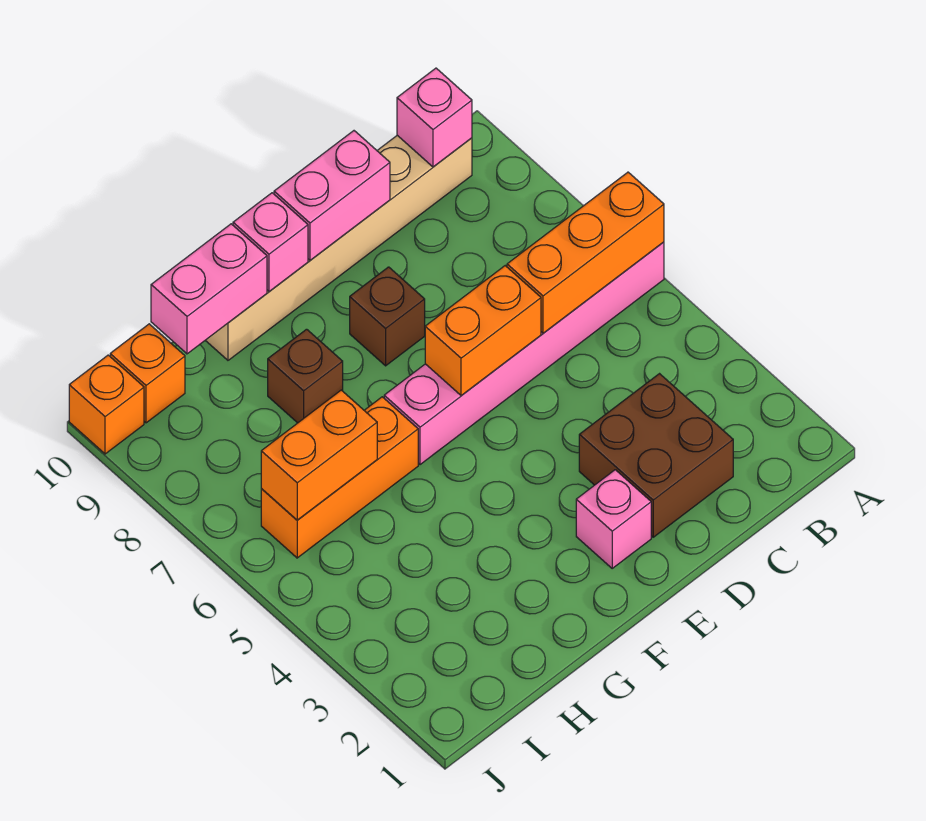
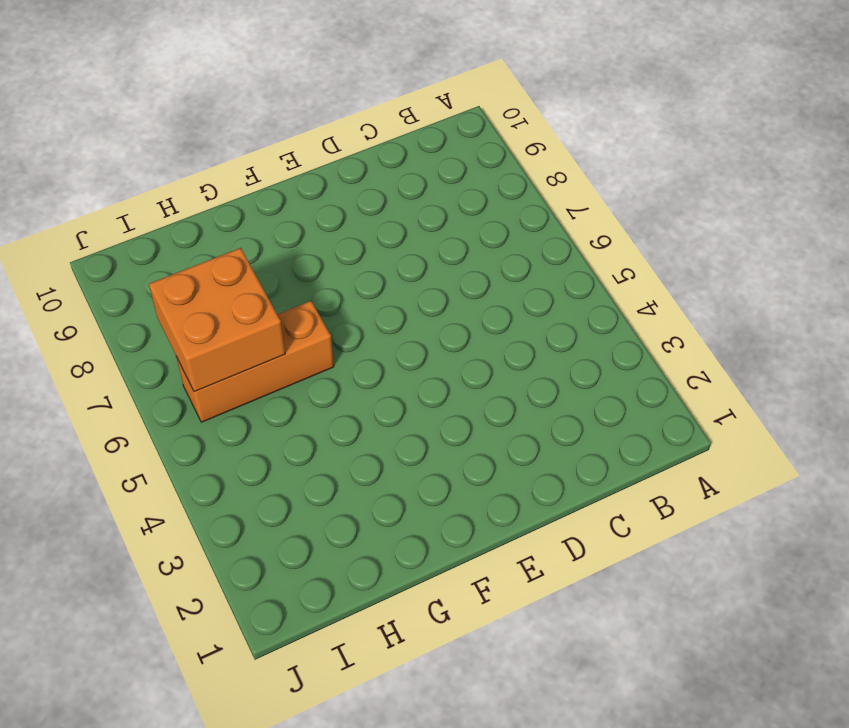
orange 2x2 brick [149,248,285,392] -> orange 1x2 brick [261,390,377,520]
none -> pink 1x6 brick [384,242,664,465]
none -> tan 1x6 brick [205,135,472,360]
none -> brown 2x2 brick [579,374,733,537]

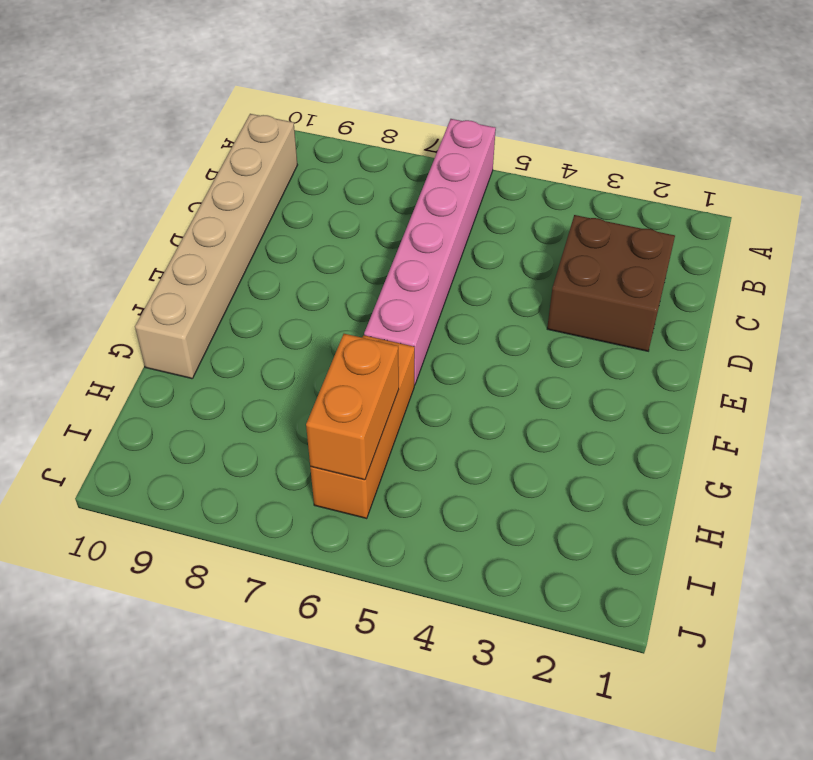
none -> pink 1x1 brick [576,470,651,568]
none -> brown 1x1 brick [350,267,425,366]
none -> brown 1x1 brick [268,329,343,423]

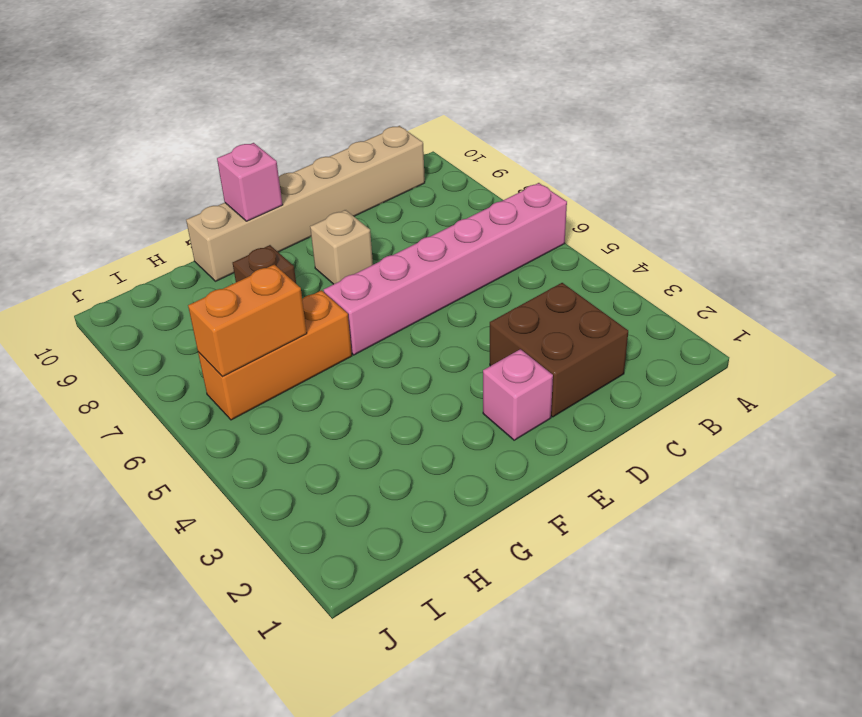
tan 1x1 brick [310,210,373,284] -> brown 1x1 brick [350,267,425,366]
none -> orange 1x1 brick [110,324,185,423]
none -> orange 1x1 brick [69,355,144,454]
none -> orange 1x3 brick [507,172,664,333]

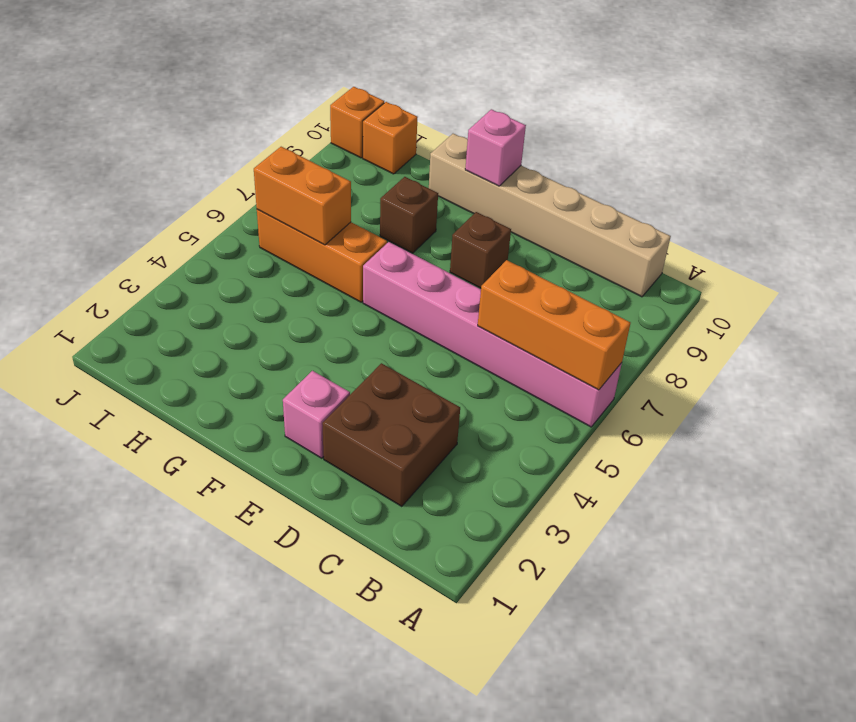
none -> pink 1x1 brick [397,68,472,167]
none -> orange 1x2 brick [425,266,541,396]
none -> pink 1x2 brick [274,131,390,260]

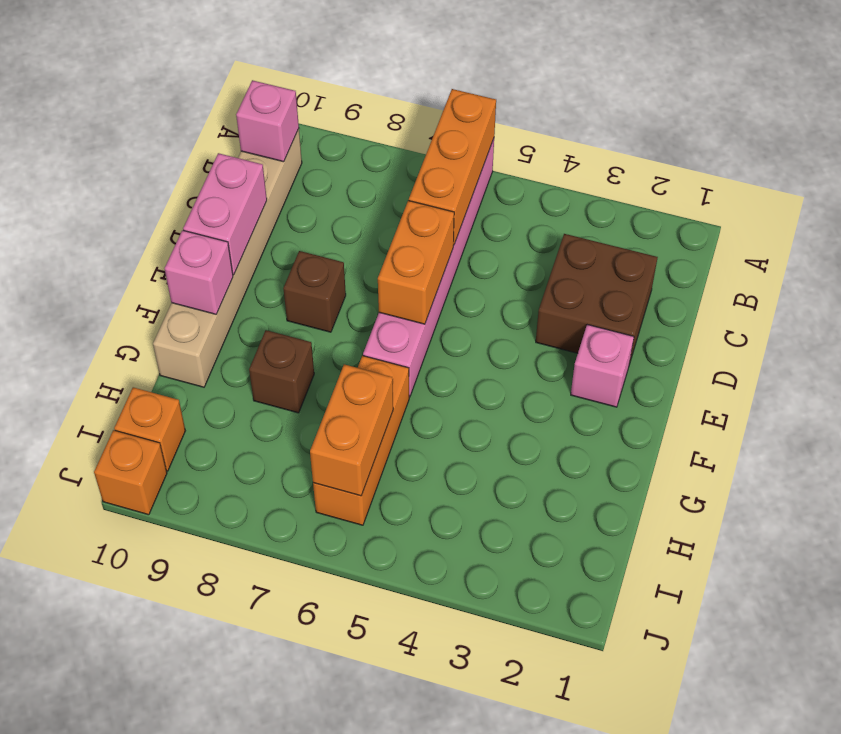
none -> pink 1x2 brick [151,224,267,354]

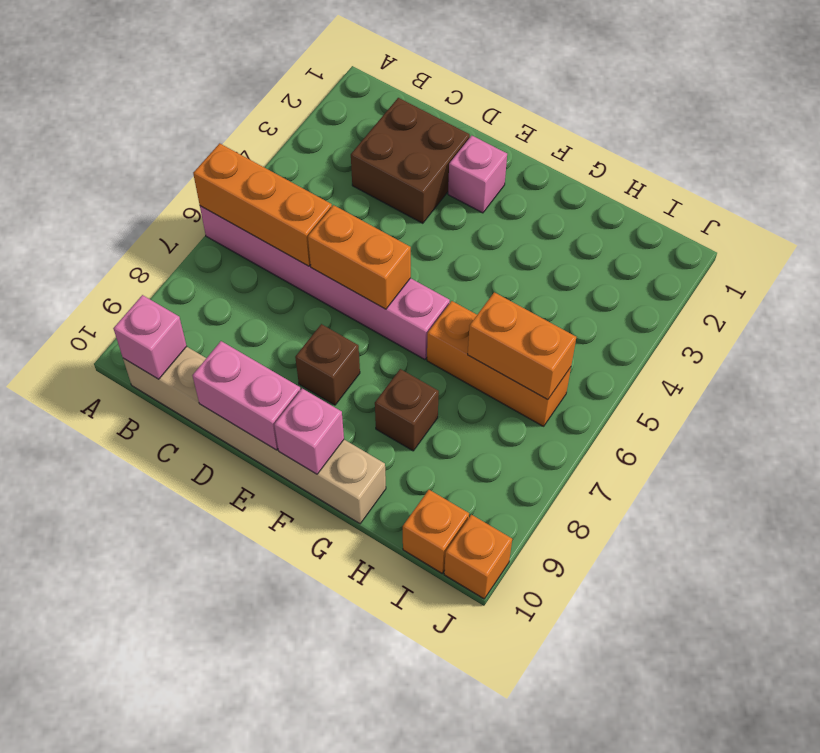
none -> pink 1x2 brick [151,224,267,354]

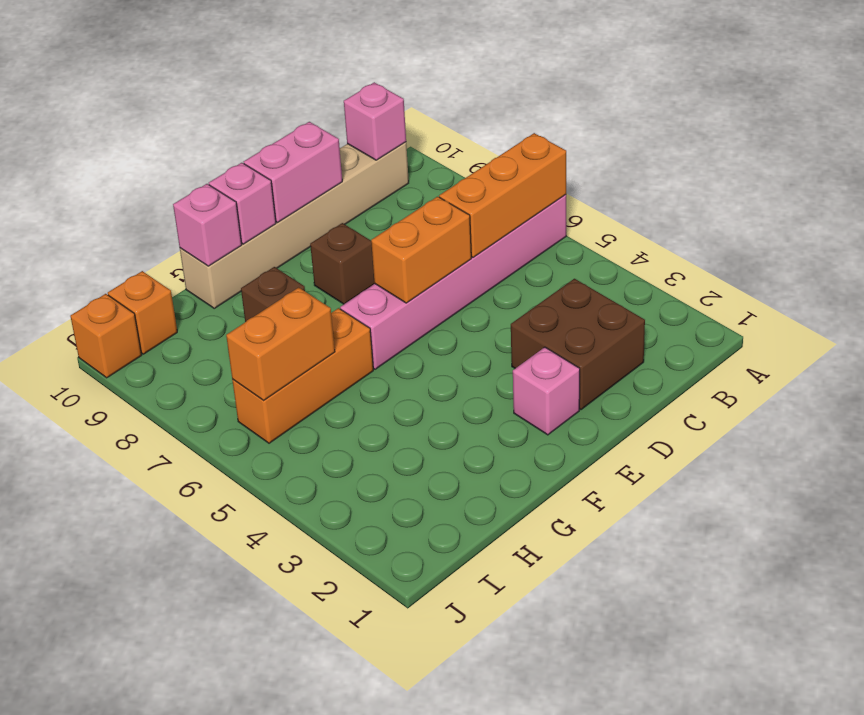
pink 1x1 brick [173,184,242,266] -> pink 1x2 brick [151,224,267,354]

